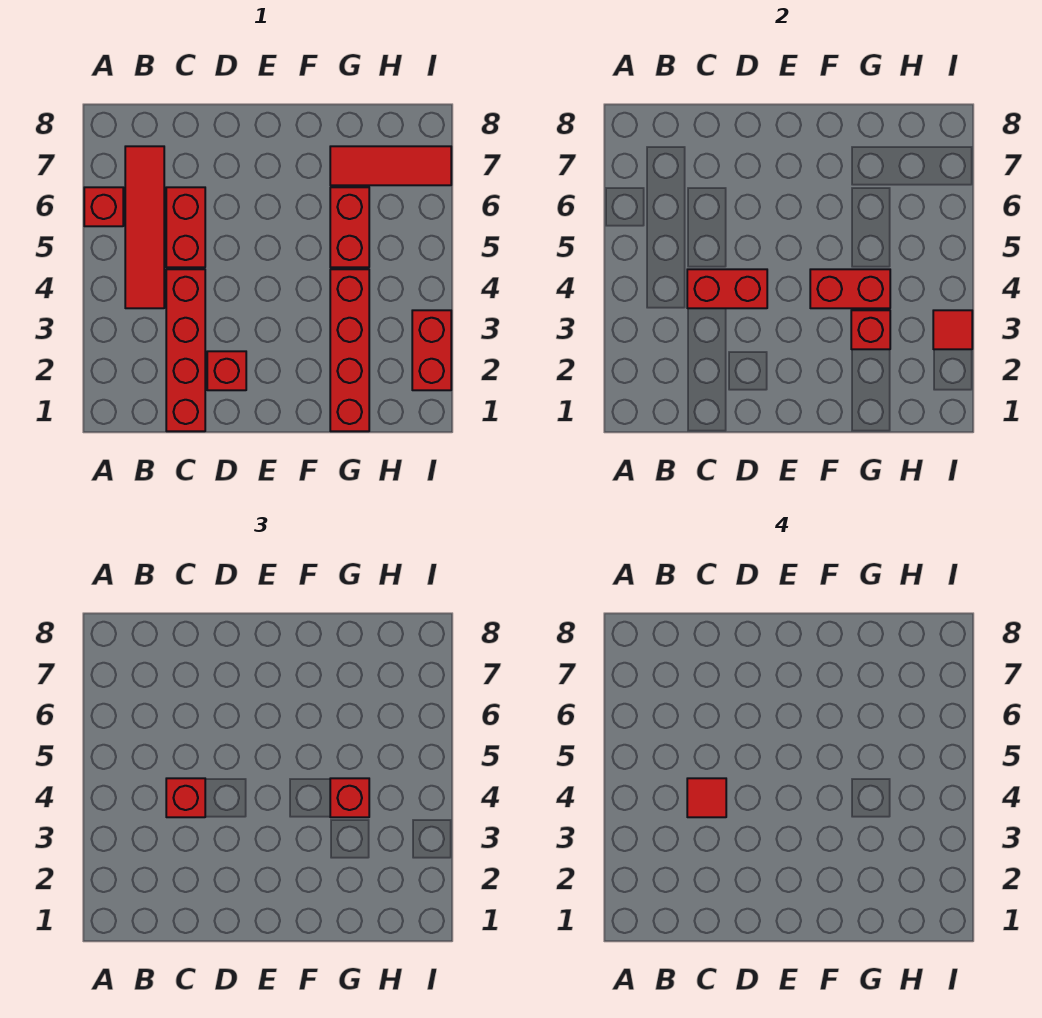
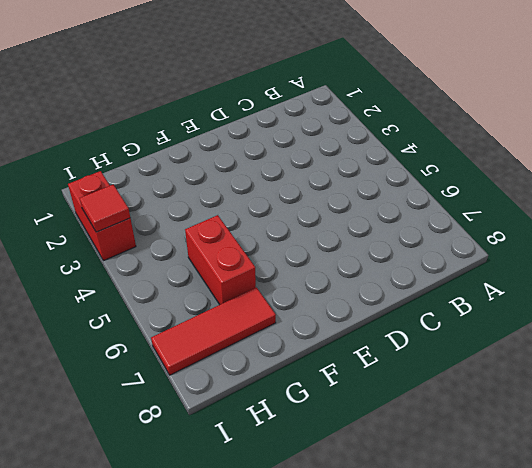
none -> red 1x1 brick [84,187,123,226]
none -> red 1x4 tile [125,146,164,308]
none -> red 1x4 brick [166,269,205,431]

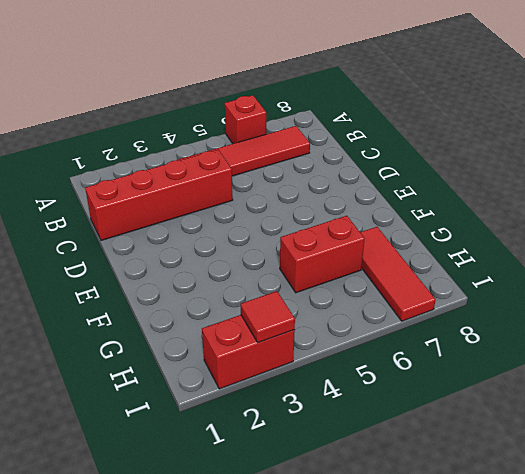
none -> red 1x2 brick [166,187,205,267]
none -> red 1x1 brick [207,351,246,390]
none -> red 1x4 brick [330,269,369,431]

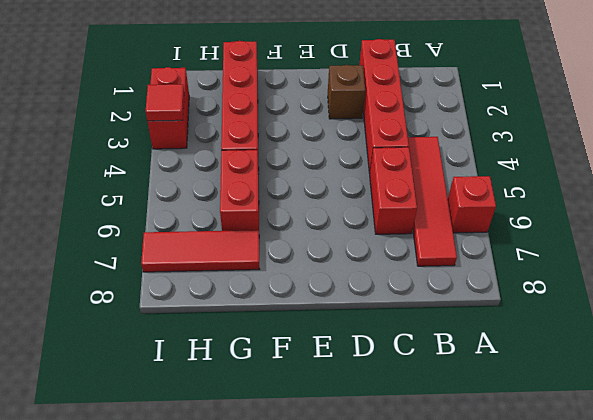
brown 1x1 brick [328,65,365,119] -> red 1x1 brick [207,351,246,390]
none -> red 1x2 brick [687,269,767,308]
none -> red 1x2 brick [810,269,890,308]
none -> red 1x1 brick [851,310,890,349]

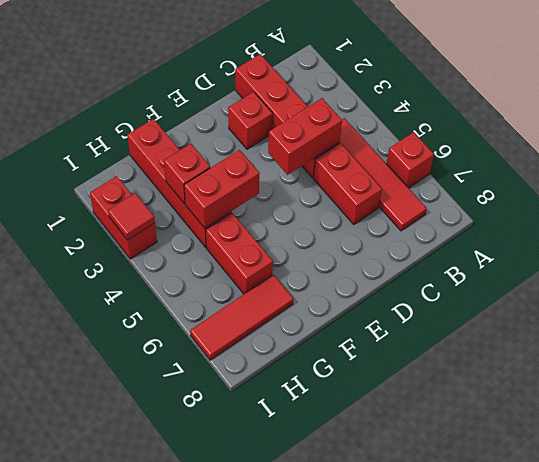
none -> red 1x1 brick [166,778,205,817]
none -> red 1x1 brick [330,778,369,817]
none -> red 1x1 tile [687,778,726,817]

